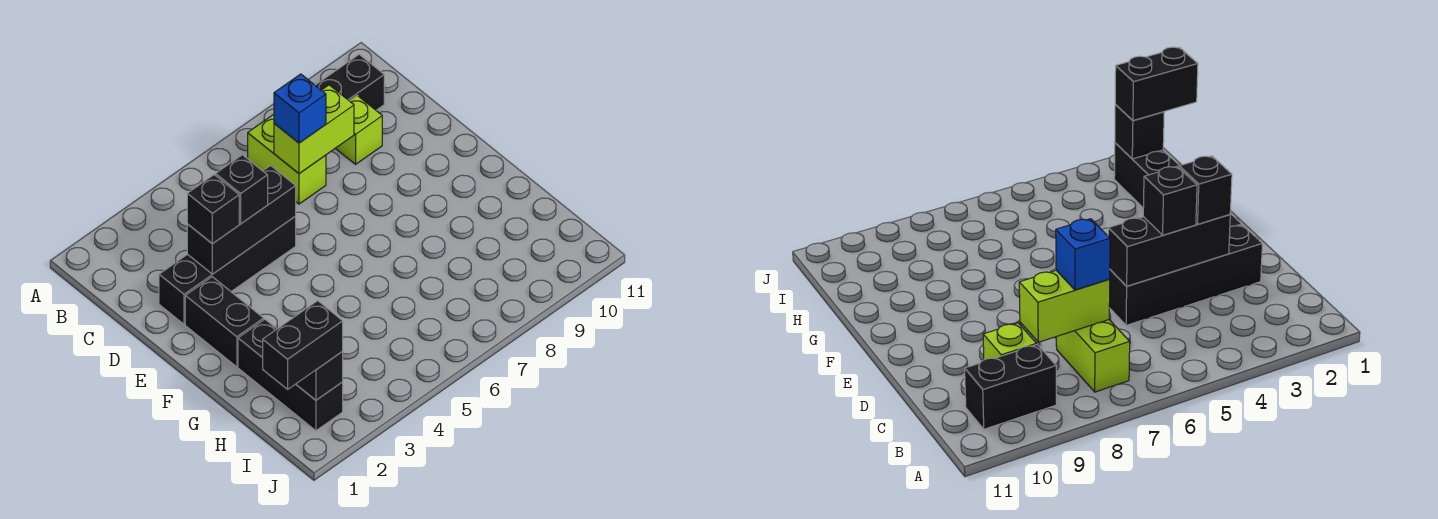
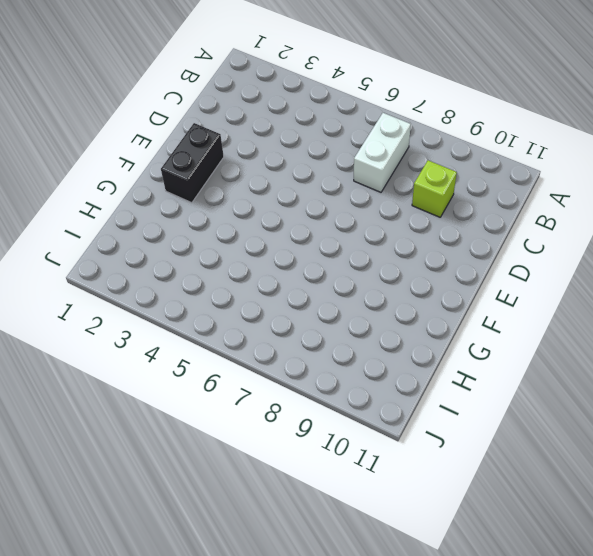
white 1x2 brick [354,113,411,192] -> lime 1x2 brick [248,114,326,204]
none -> black 1x2 brick [315,54,384,110]
none -> black 1x4 brick [159,216,296,324]
none -> black 1x3 brick [238,319,343,431]

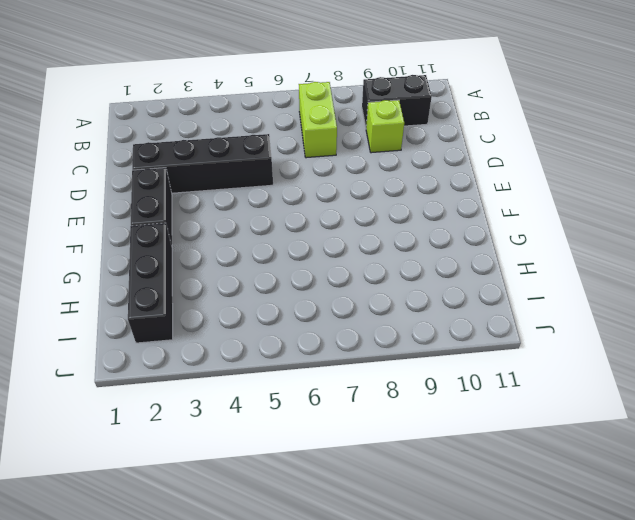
none -> lime 1x2 brick [274,85,354,174]
none -> black 1x3 brick [187,165,296,274]
none -> black 1x1 brick [296,352,343,400]

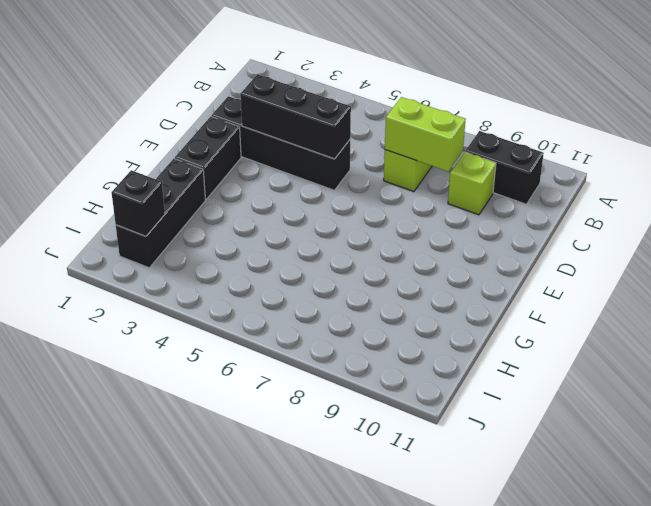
none -> blue 1x1 brick [274,74,326,143]
none -> black 1x1 brick [187,175,239,244]
none -> black 1x1 brick [216,155,268,224]

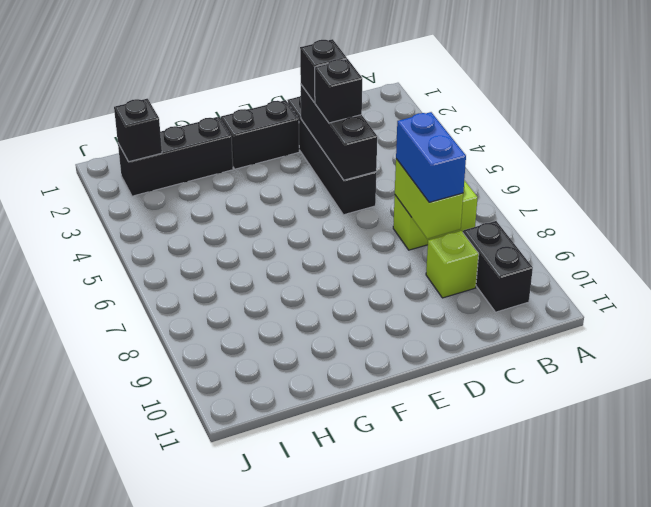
blue 1x2 brick [396,112,466,202] -> blue 1x1 brick [274,74,326,143]
none -> black 1x2 brick [263,301,343,389]

